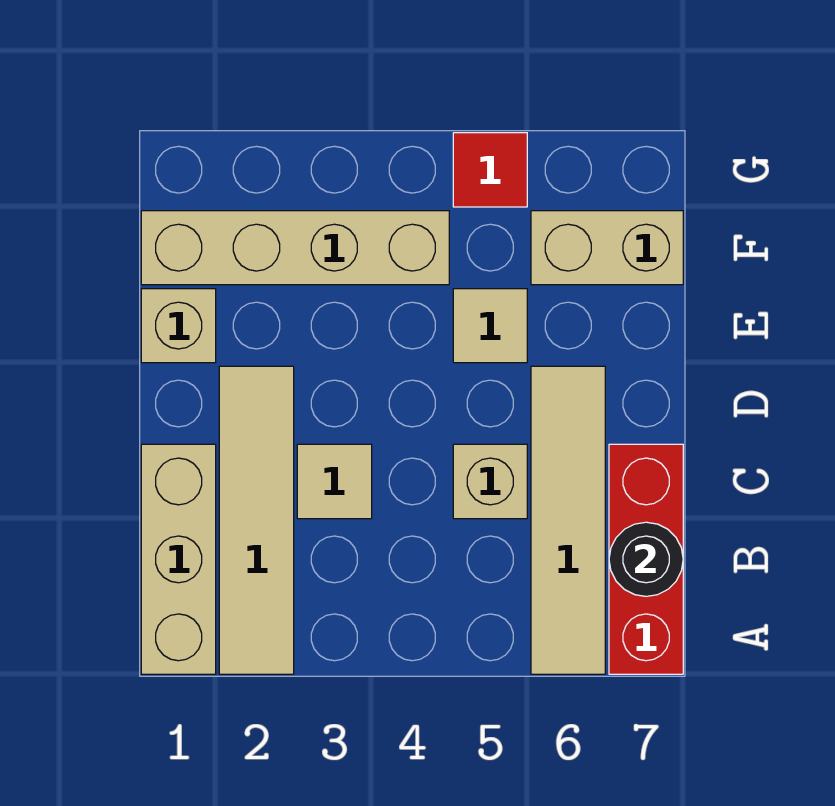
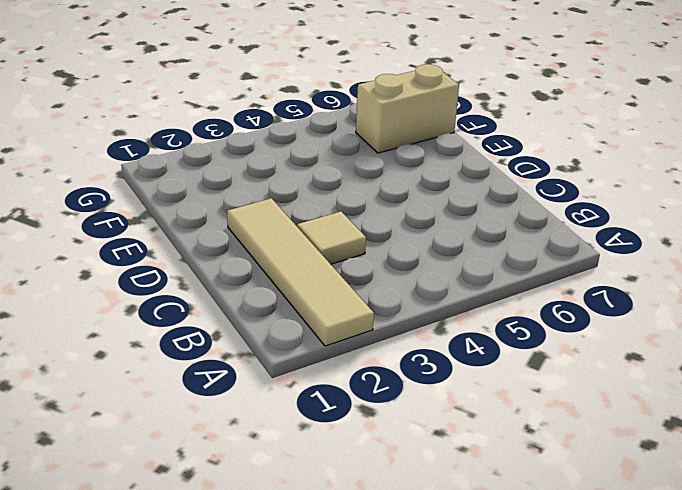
none -> tan 1x3 brick [141,444,216,674]
none -> tan 1x4 tile [531,366,605,674]
none -> red 1x3 brick [609,444,683,674]

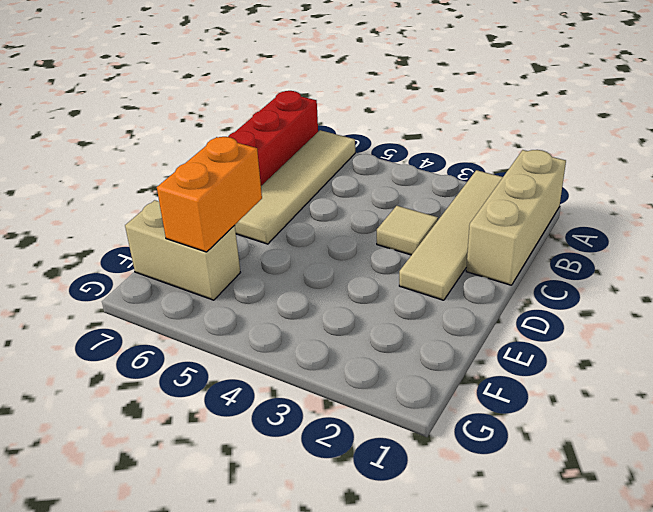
orange 1x2 brick [157,137,262,252] -> none
none -> tan 1x1 brick [453,444,527,519]
none -> tan 1x1 brick [141,289,216,363]
none -> tan 1x1 tile [453,289,527,363]

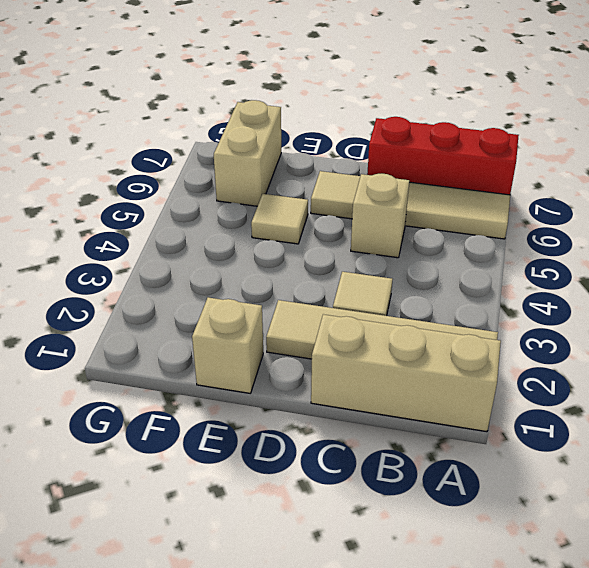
none -> tan 1x4 brick [141,211,449,285]
none -> red 1x1 tile [453,133,527,207]
none -> black 1x1 round brick [609,522,683,596]

